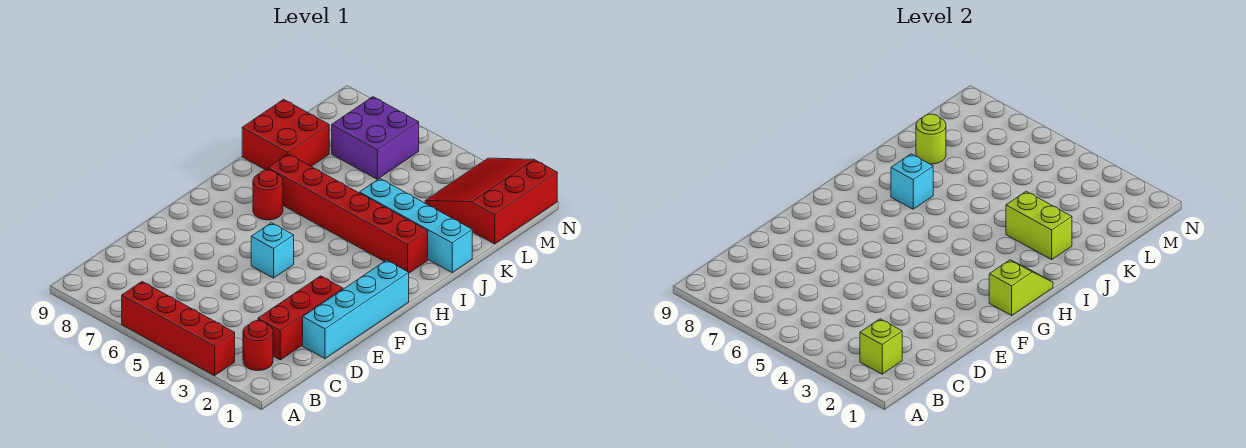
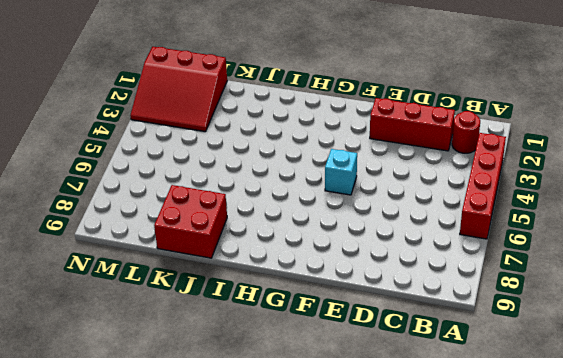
none -> cyan 1x4 brick [303,260,409,358]
none -> red 1x1 round brick [253,170,283,220]
none -> red 1x6 brick [268,154,428,273]

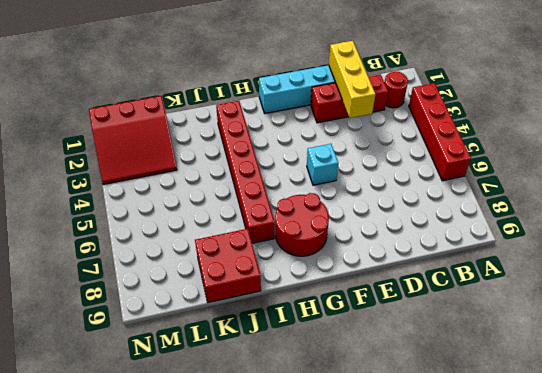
yellow 1x3 brick [329,41,375,118] -> none
red 2x2 round brick [275,193,329,256] -> red 1x1 round brick [253,170,283,220]
none -> cyan 1x4 brick [360,178,472,272]
none -> purple 2x2 brick [332,97,419,179]
none -> lime 1x1 brick [860,319,902,374]

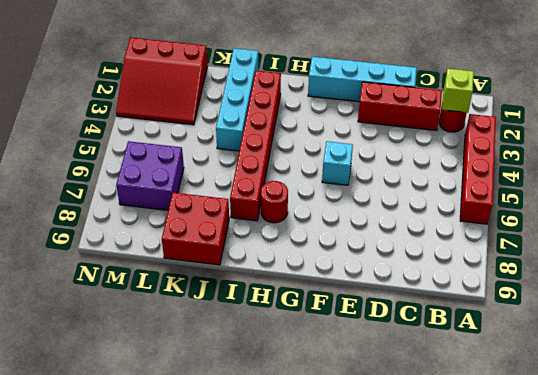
none -> lime 1x2 slope [989,260,1053,315]
none -> cyan 1x1 brick [891,154,933,209]
none -> lime 1x2 brick [1006,191,1072,260]

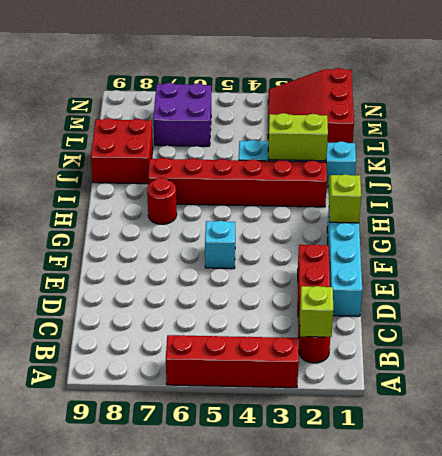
none -> cyan 1x1 brick [891,154,933,209]
none -> lime 1x1 round brick [916,114,946,164]

